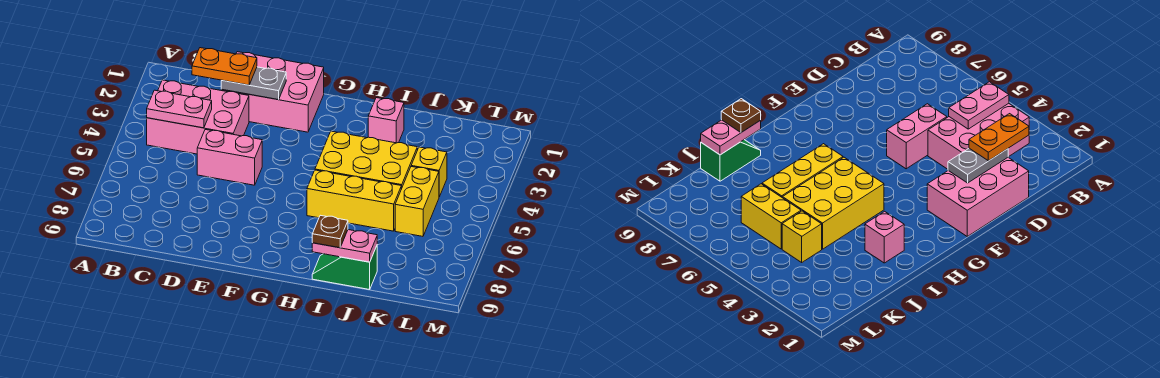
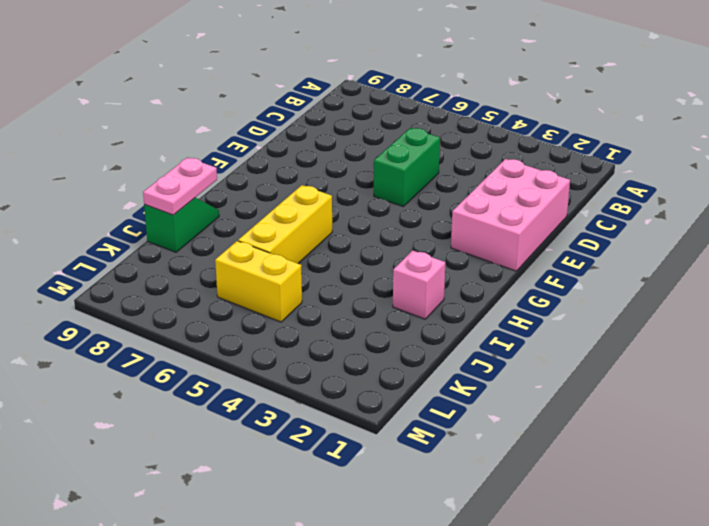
green 1x2 brick [374,128,440,206] -> pink 1x2 brick [197,130,262,185]
none -> pink 2x3 brick [147,80,249,154]
none -> yellow 2x3 brick [315,131,417,189]
none -> yellow 1x1 brick [411,147,447,197]

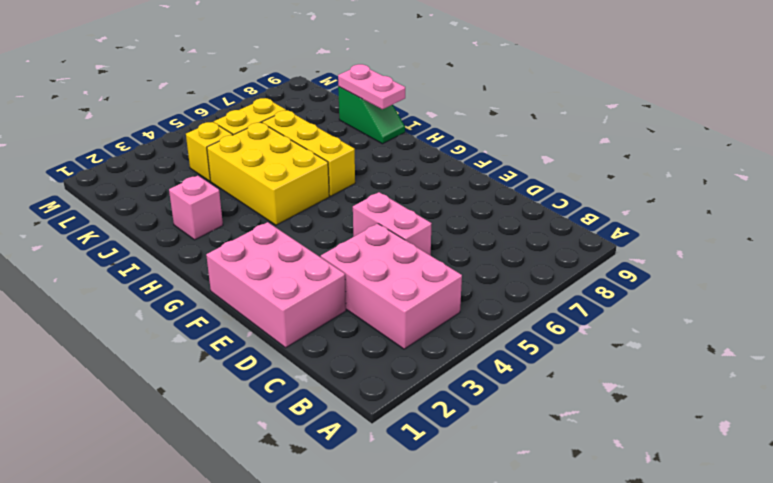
none -> pink 1x2 plate [147,90,212,128]
none -> grey 1x2 plate [221,67,286,100]
none -> orange 1x2 plate [192,48,257,85]

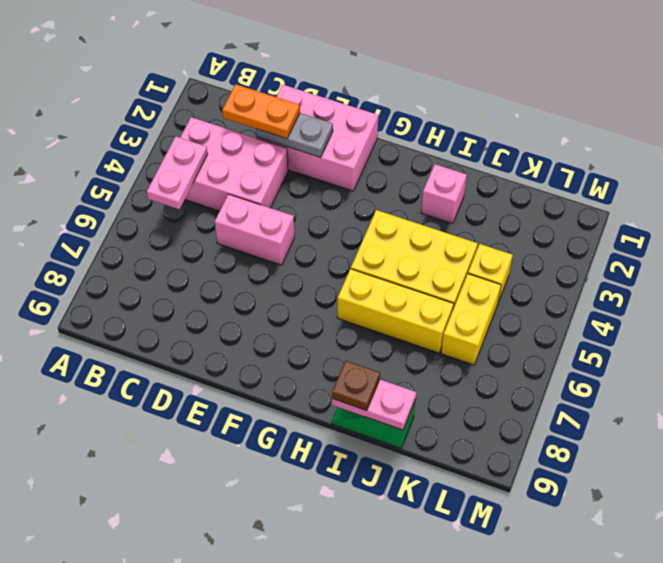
pink 1x2 plate [147,136,208,209] -> pink 1x2 plate turned to [147,90,212,128]

